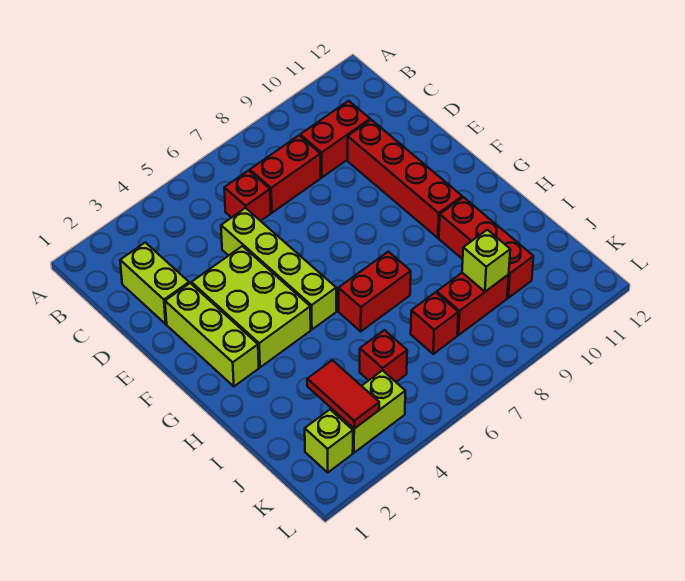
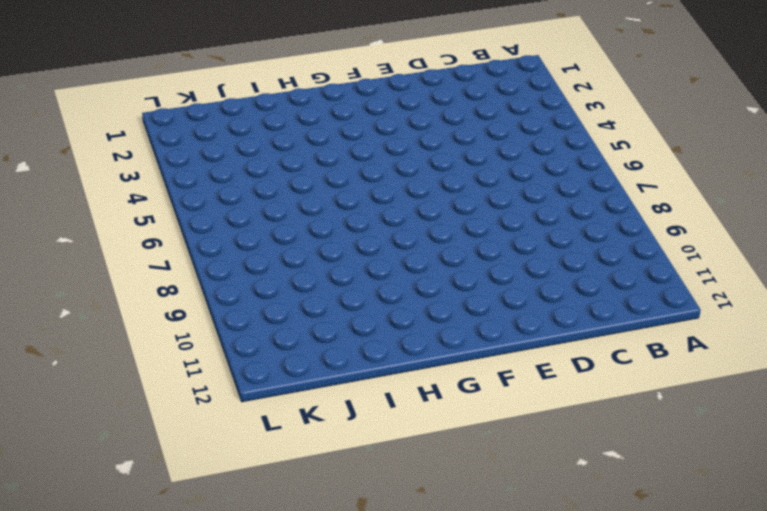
none -> lime 1x2 brick [120,243,189,324]
none -> red 1x1 brick [224,171,271,221]
none -> red 1x2 brick [250,136,321,213]

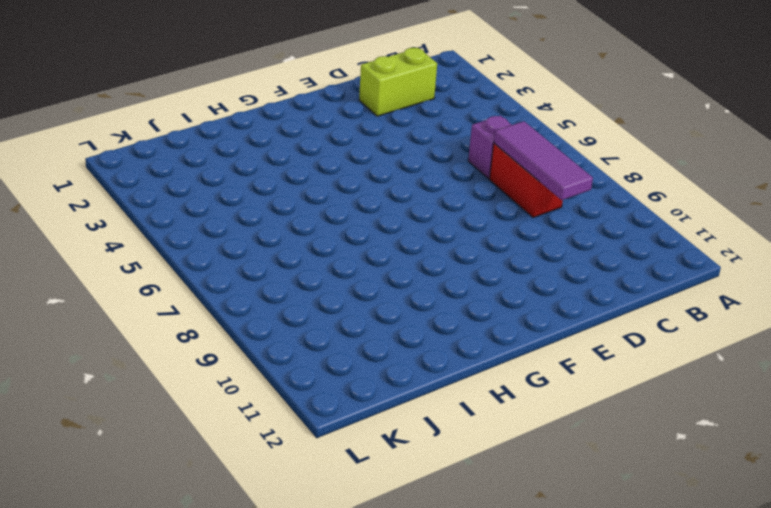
purple 1x1 brick [468,116,511,179] -> red 1x1 brick [224,171,271,221]
purple 1x3 tile [494,121,593,200] -> none
none -> red 1x2 brick [300,101,370,178]
none -> lime 1x4 brick [221,208,336,330]
none -> red 1x4 brick [348,120,462,238]

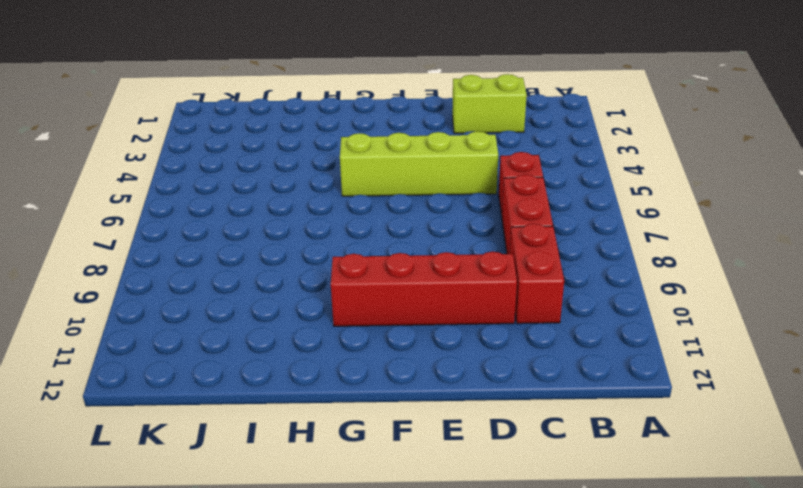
none -> lime 1x3 brick [165,283,259,386]
none -> lime 2x3 brick [191,246,311,367]
none -> red 1x2 brick [339,252,411,331]

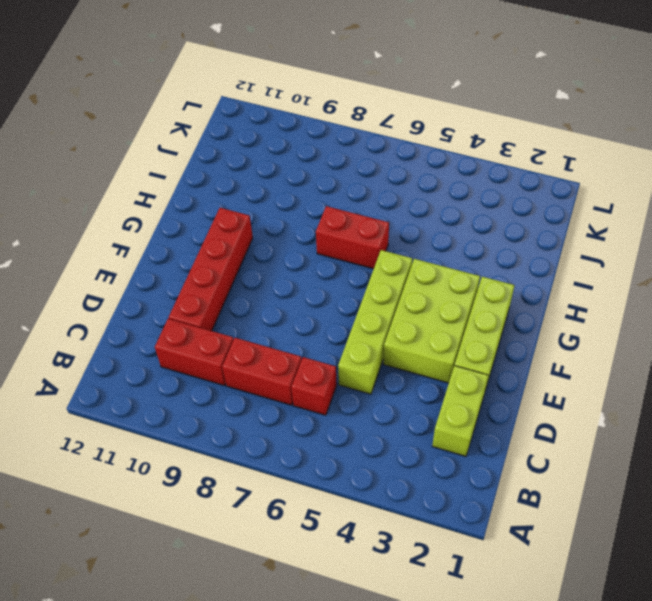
none -> red 1x3 brick [439,197,534,298]
none -> red 1x1 brick [360,330,407,382]
none -> red 1x1 brick [411,292,458,354]

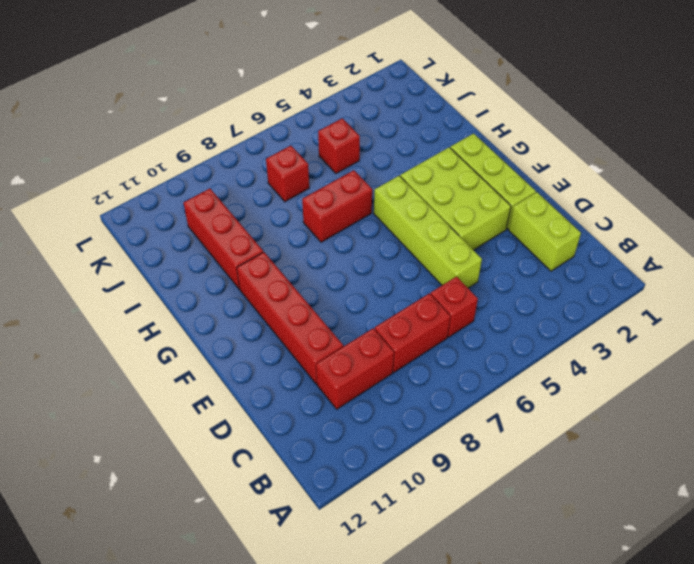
none -> red 1x2 brick [437,273,509,335]
none -> lime 1x1 brick [305,410,353,473]
none -> lime 1x2 brick [331,370,405,453]

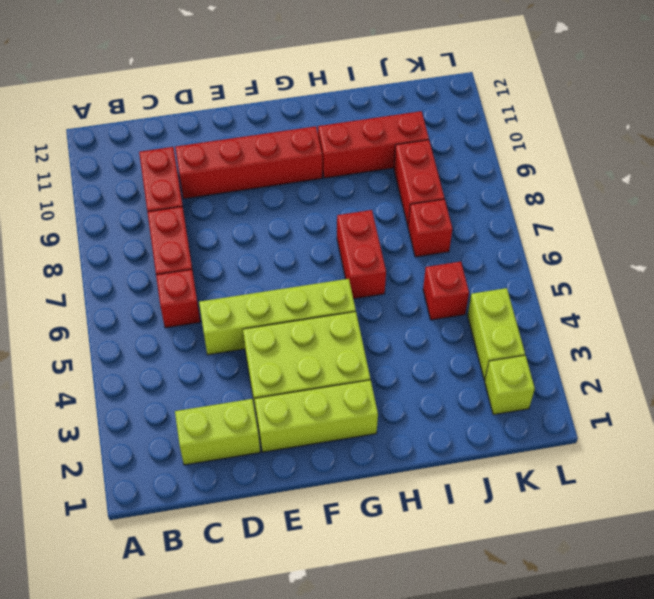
none -> red 1x2 tile [307,360,379,429]
none -> lime 1x1 brick [462,230,510,292]

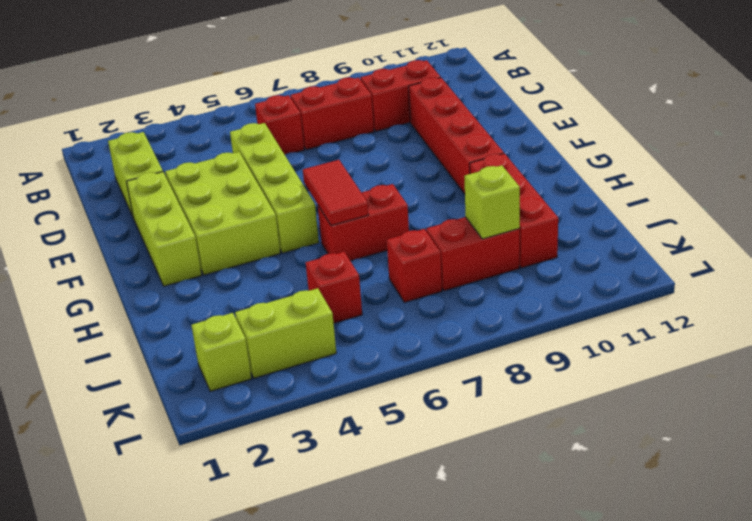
red 1x2 tile [303,160,369,226] -> red 1x2 tile moved to [307,360,379,429]

